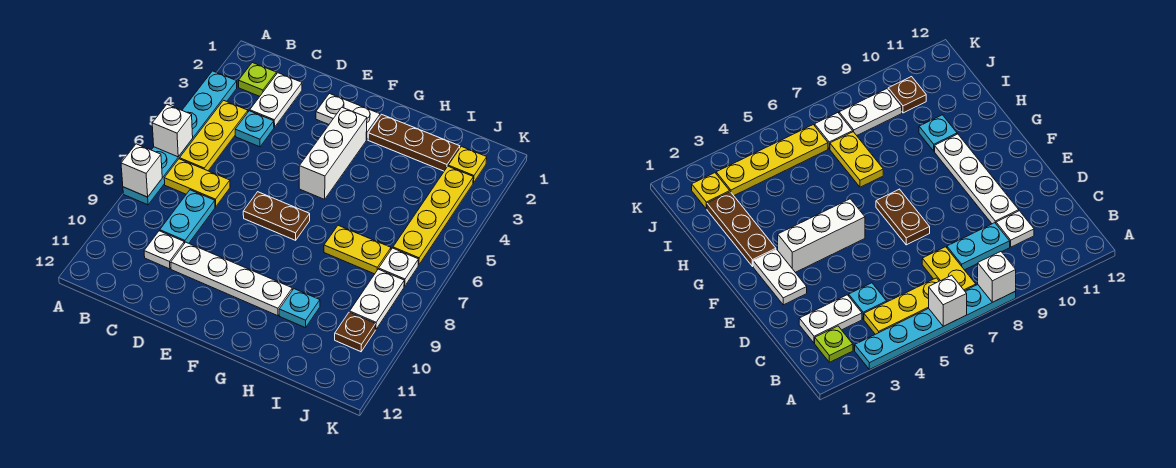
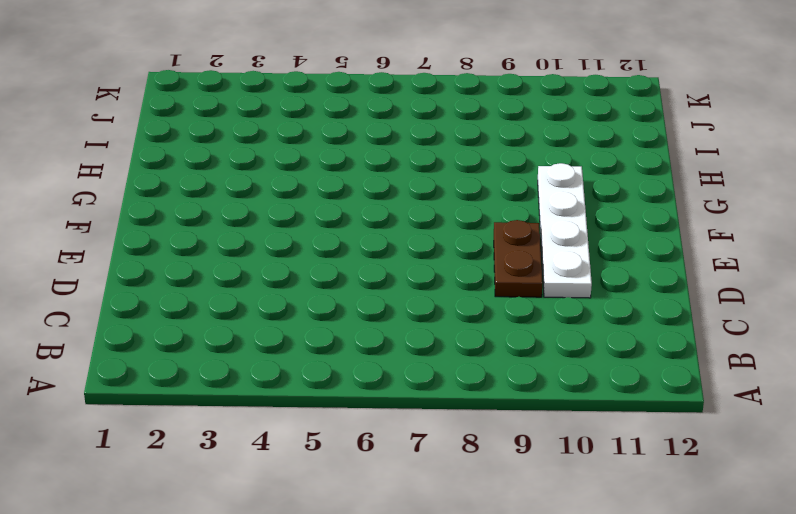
brown 1x2 plate [494,220,543,297] -> brown 1x2 plate moved to [243,192,310,240]
none -> cyan 1x6 plate [123,71,237,205]
none -> lime 1x1 plate [239,63,277,96]
none -> yellow 1x3 plate [180,100,248,171]

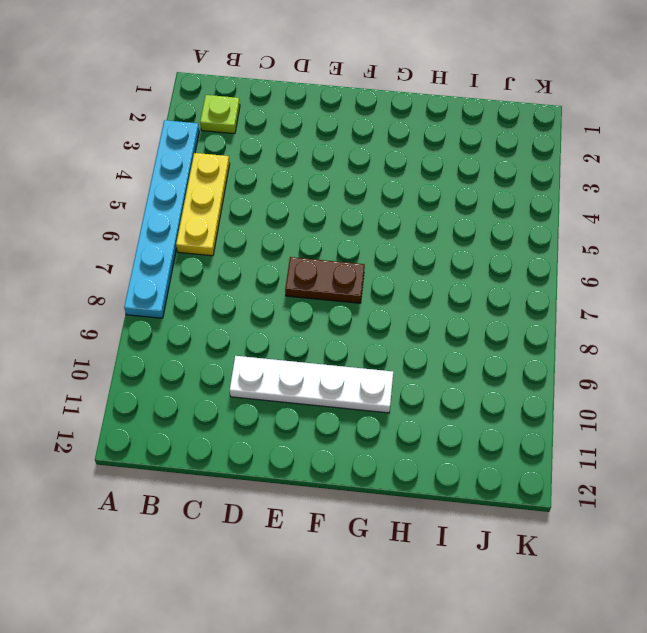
none -> yellow 1x2 plate [164,159,230,207]
none -> white 1x2 plate [250,73,302,127]
none -> cyan 1x1 plate [235,111,274,147]

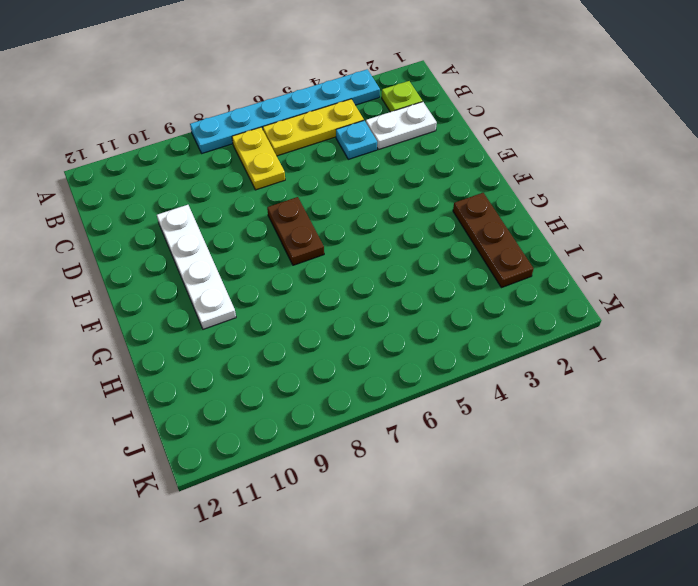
none -> cyan 1x2 plate [160,190,215,243]
none -> white 1x1 plate [144,231,184,269]
none -> white 1x2 plate [316,93,380,140]

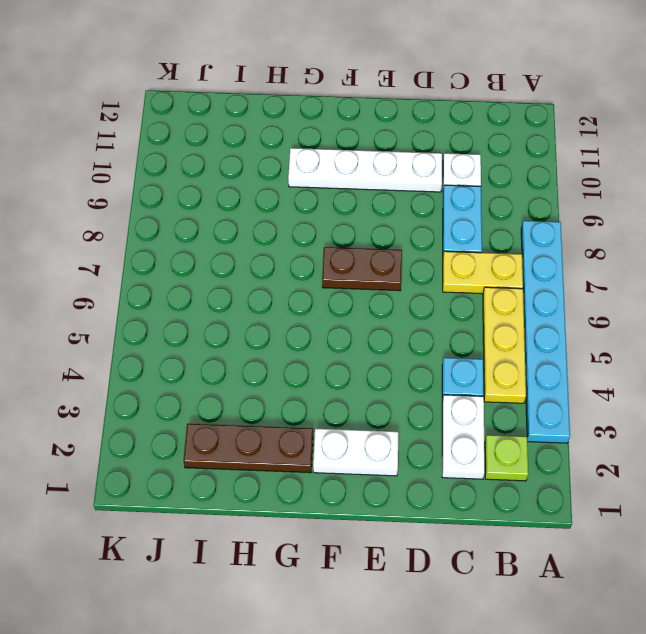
none -> white 1x3 brick [299,107,367,199]
none -> yellow 1x2 plate [324,225,391,274]
none -> cyan 1x1 plate [279,289,320,328]

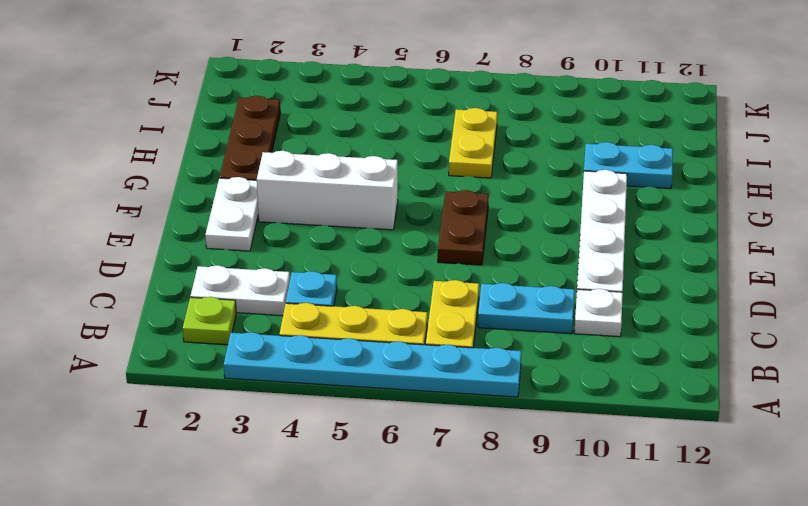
cyan 1x2 plate [584,142,673,189] -> cyan 1x1 plate [279,289,320,328]
none -> yellow 1x1 plate [448,146,487,183]
none -> yellow 1x4 plate [393,166,473,265]
none -> white 1x1 plate [379,248,419,286]

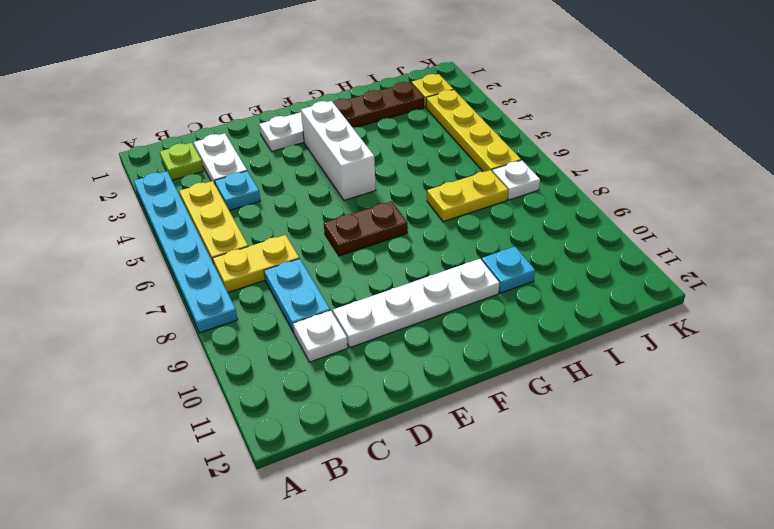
none -> white 1x2 plate [350,269,404,330]
none -> brown 1x1 plate [335,312,375,352]
none -> white 1x1 brick [152,105,193,157]

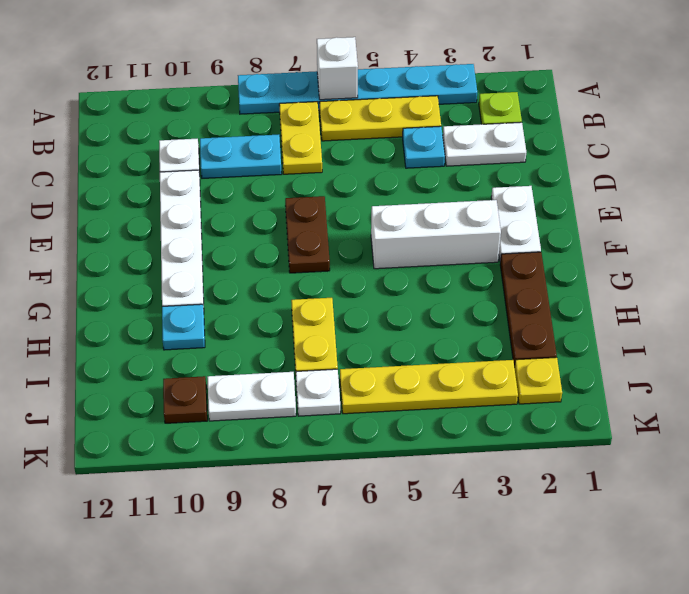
none -> white 1x1 brick [121,144,162,197]

